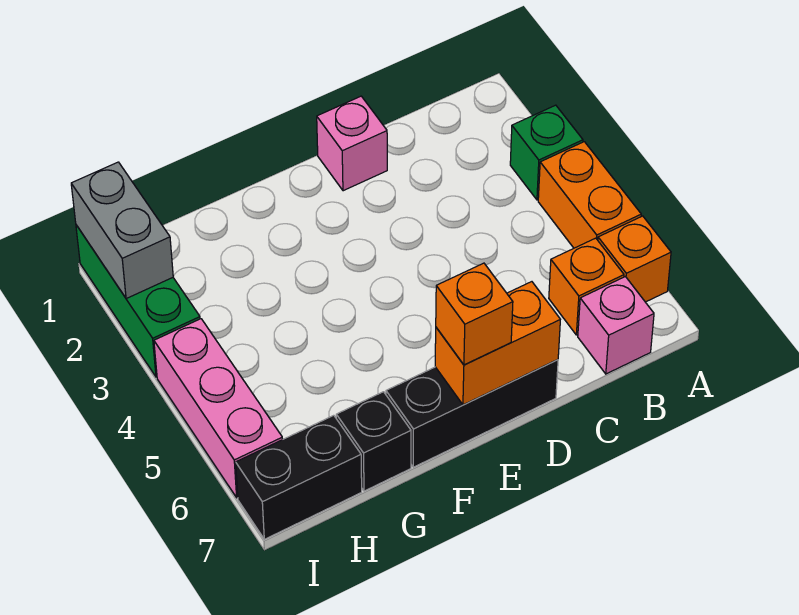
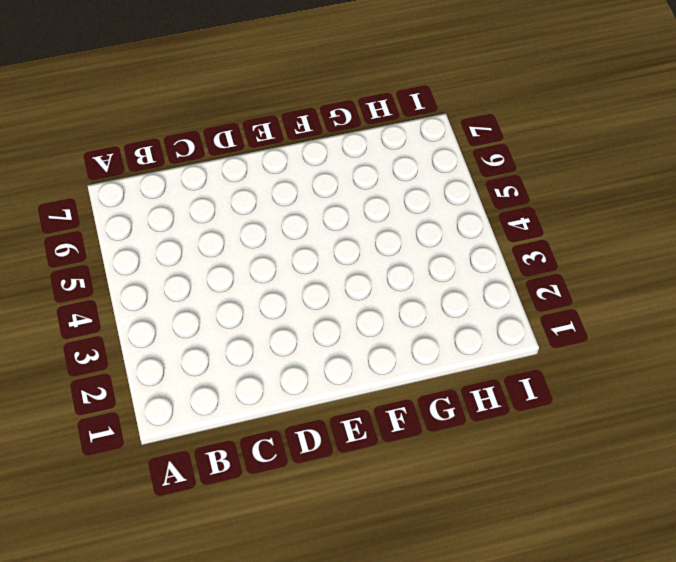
none -> green 1x1 brick [510,105,583,200]
none -> orange 1x2 brick [538,142,641,248]
none -> orange 1x1 brick [598,216,671,302]

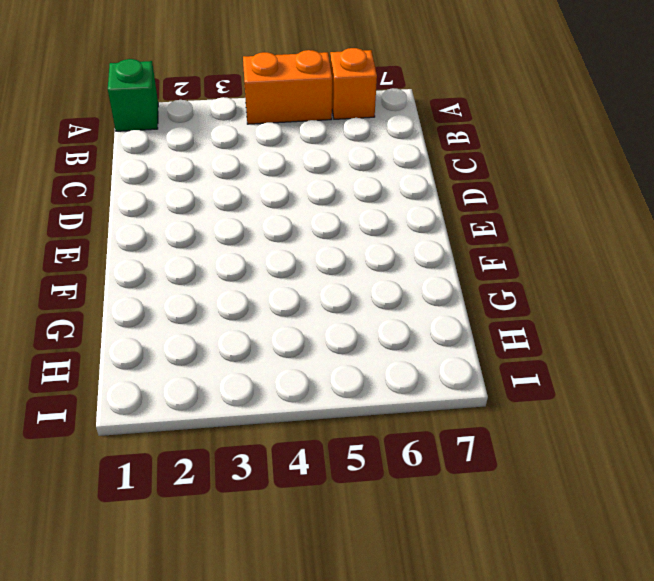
green 1x1 brick [108,59,158,131] -> green 1x1 brick moved to [510,105,583,200]
none -> orange 1x1 brick [549,238,624,335]
none -> pink 1x1 brick [578,277,654,374]
none -> pink 1x1 brick [317,96,387,191]

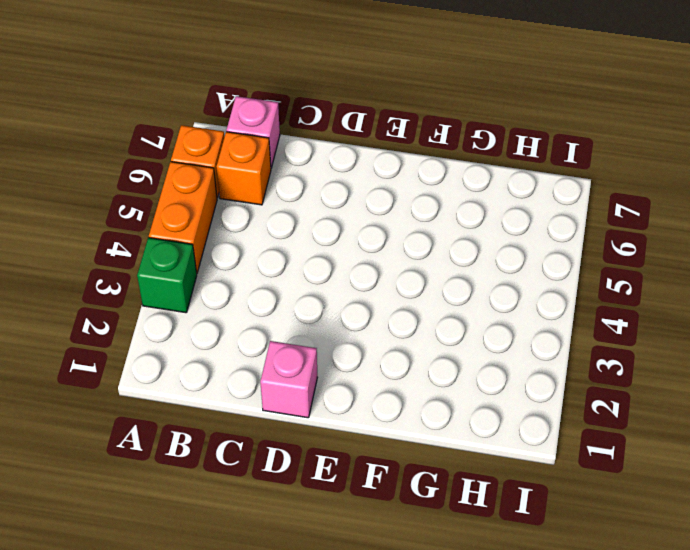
none -> black 1x3 brick [386,360,558,467]
none -> black 1x1 brick [336,392,411,491]
none -> black 1x2 brick [236,415,362,539]

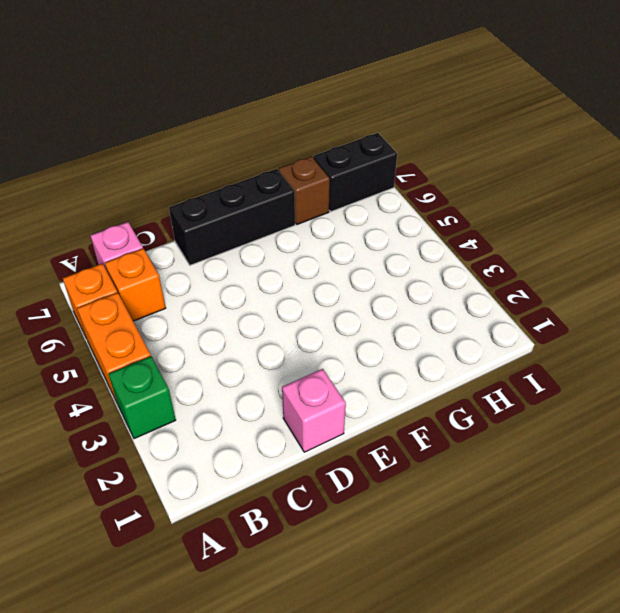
brown 1x1 brick [279,157,330,225] -> black 1x1 brick [336,392,411,491]
none -> green 1x3 brick [76,225,200,377]
none -> pink 1x3 brick [154,319,283,498]
none -> orange 1x2 brick [435,282,560,405]

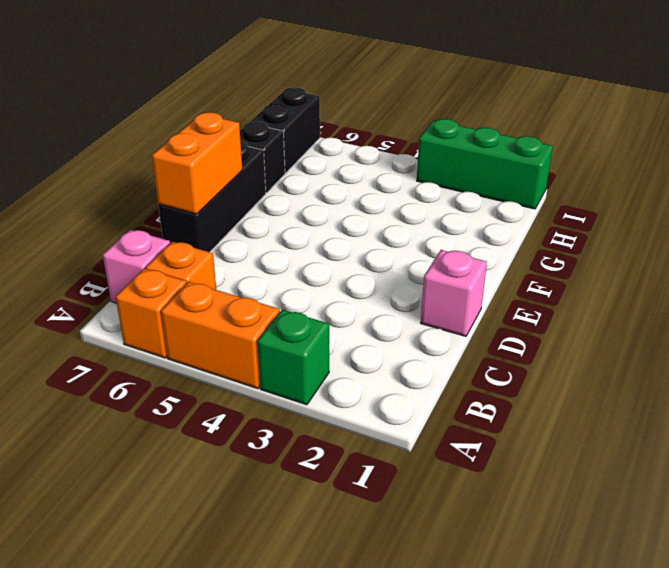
none -> pink 1x3 brick [154,319,283,498]
none -> grey 1x2 brick [71,162,173,299]
none -> orange 1x1 brick [436,263,513,365]

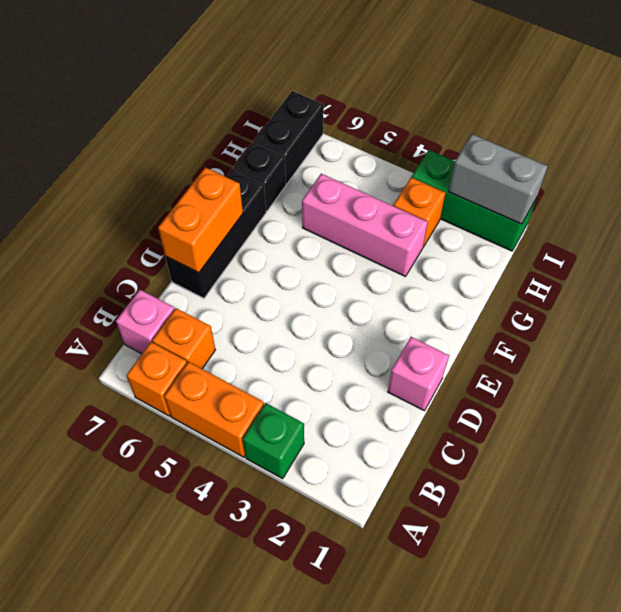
pink 1x3 brick [302,174,428,277] -> pink 1x3 brick moved to [154,319,283,498]
orange 1x1 brick [393,177,445,247] -> orange 1x1 brick moved to [436,263,513,365]

